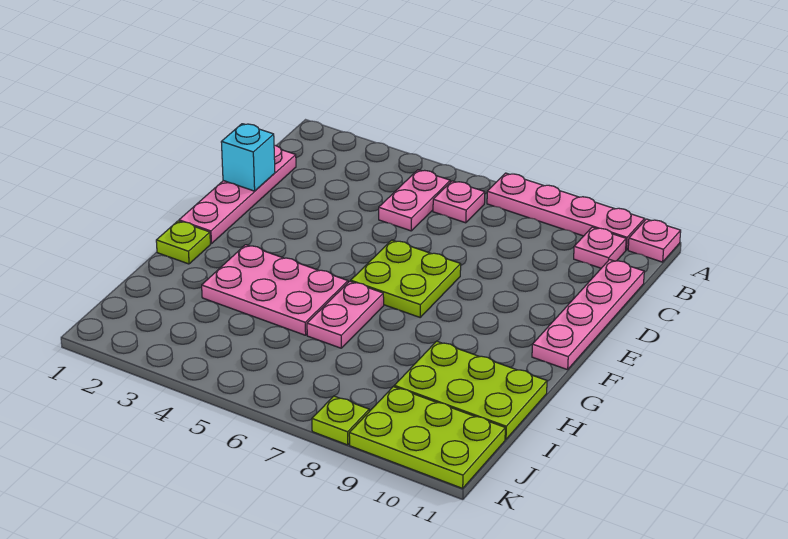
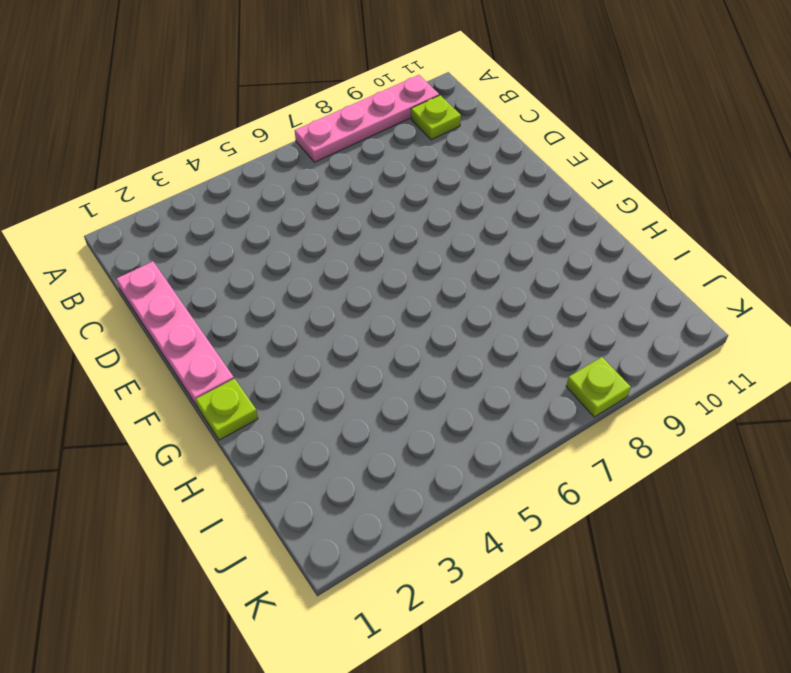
lime 1x1 plate [411,95,461,140] -> pink 1x1 plate [574,227,626,268]
none -> pink 1x1 plate [628,219,681,262]
none -> pink 1x2 plate [379,170,450,231]
none -> pink 1x1 plate [433,181,485,223]

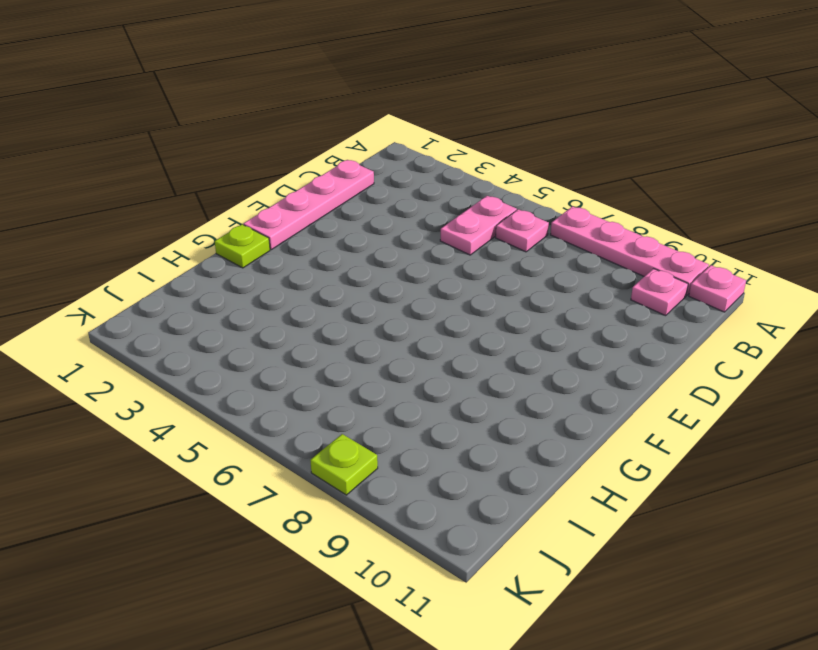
none -> pink 1x4 plate [532,260,644,370]
none -> lime 2x2 plate [351,240,461,317]
none -> pink 2x3 plate [202,245,348,335]

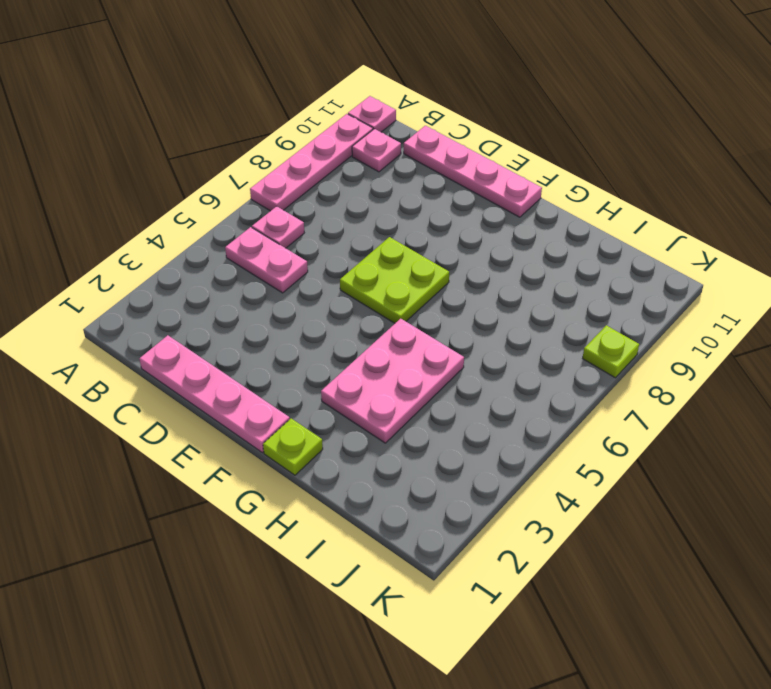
none -> pink 1x2 plate [307,281,384,348]
none -> lime 2x3 plate [394,341,547,439]
none -> lime 2x3 plate [349,387,505,488]

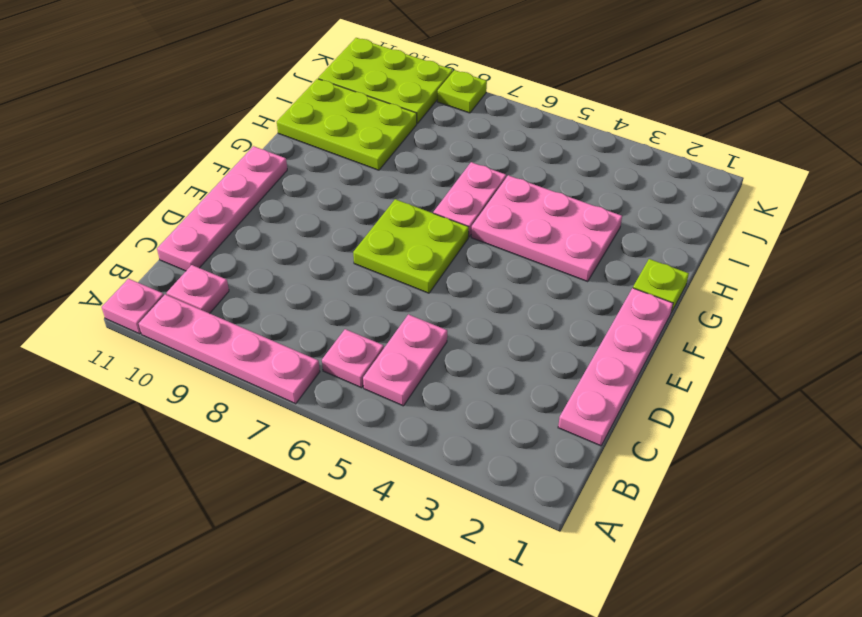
none -> cyan 1x1 brick [221,124,275,191]

